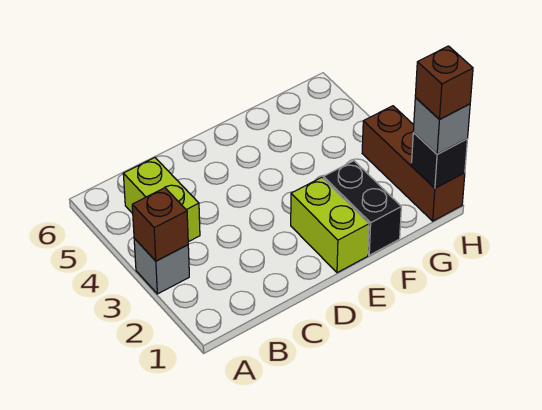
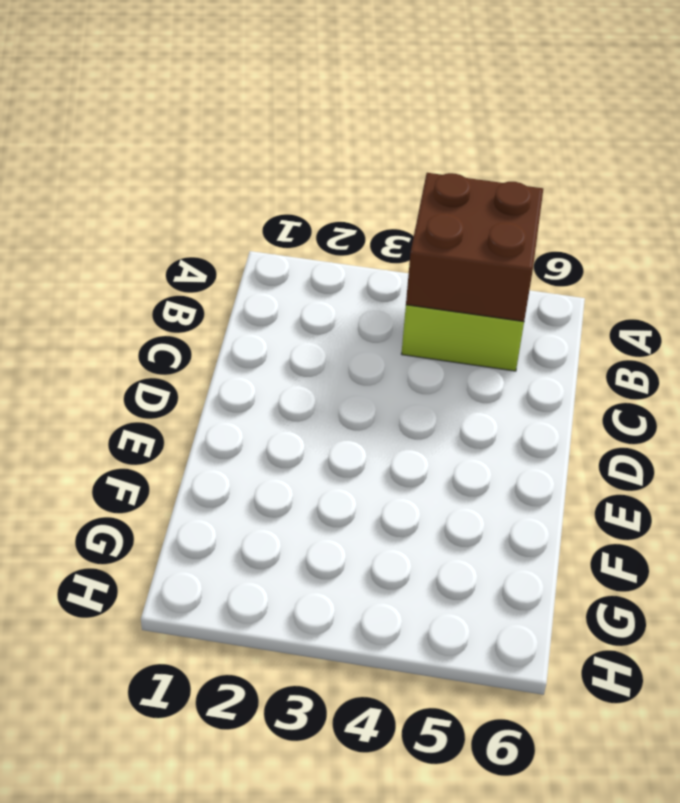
brown 2x2 brick [406,173,543,322] -> none
none -> grey 1x1 brick [134,238,189,294]
none -> lime 1x2 brick [291,177,369,273]

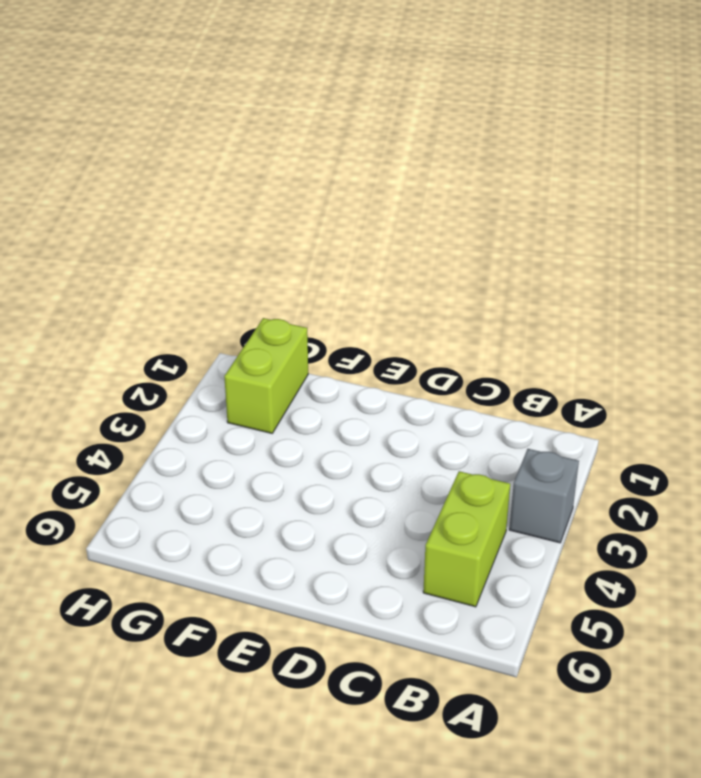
lime 1x2 brick [224,318,308,433] -> lime 1x2 brick moved to [291,177,369,273]
none -> black 1x2 brick [323,161,401,255]
none -> brown 1x3 brick [362,106,465,221]

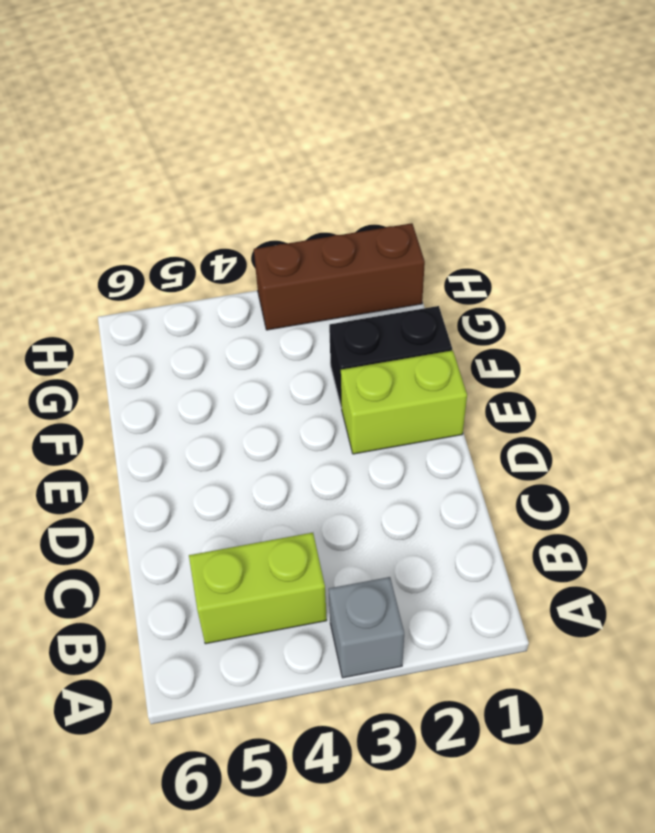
none -> brown 1x1 brick [132,188,188,261]
none -> black 1x1 brick [411,133,467,188]

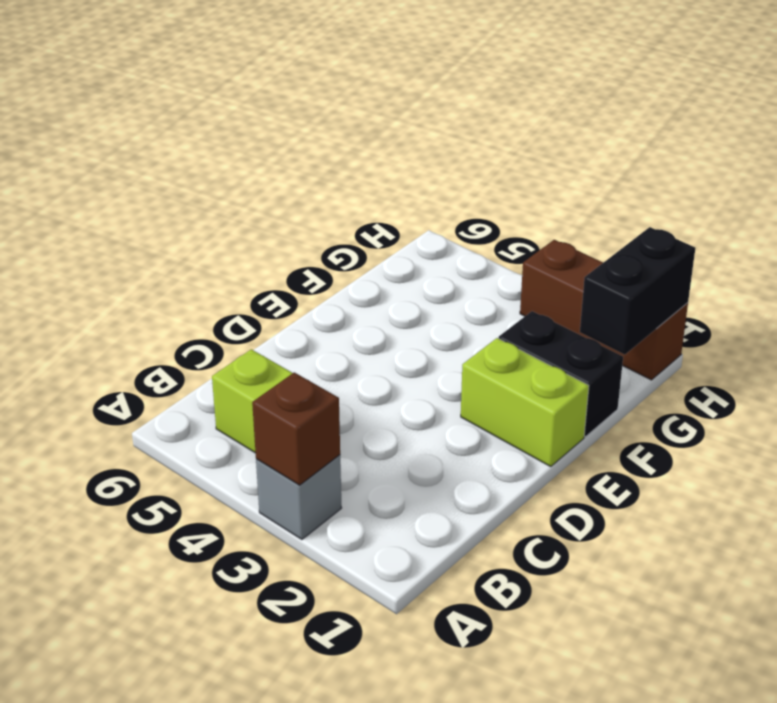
black 1x2 brick [580,227,695,355] -> black 1x1 brick [411,133,467,188]
none -> grey 1x1 brick [413,98,470,154]
none -> brown 1x1 brick [415,46,473,120]

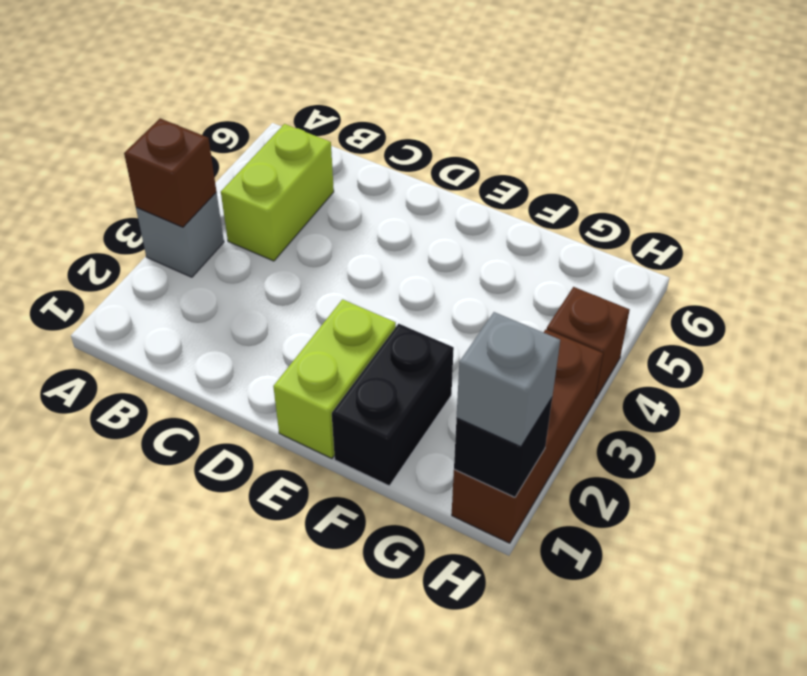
brown 1x1 brick [547,287,630,399] -> brown 1x1 brick moved to [415,46,473,120]

